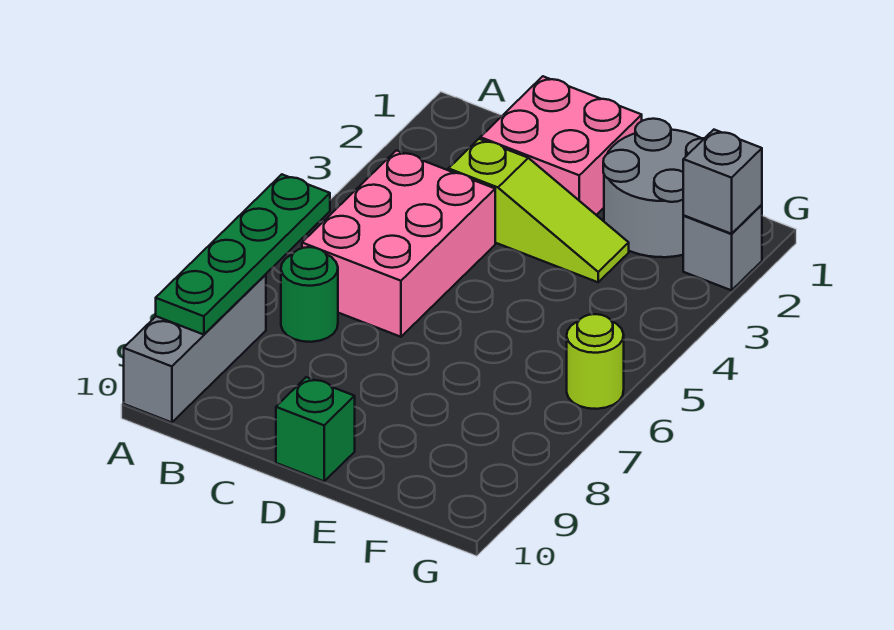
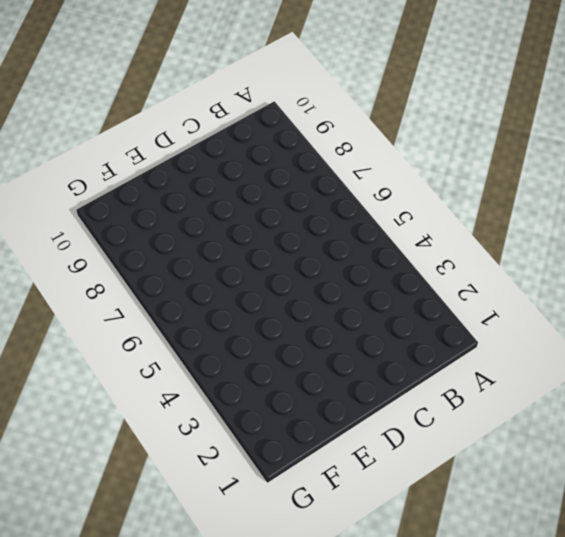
none -> grey 1x3 brick [124,274,266,422]
none -> pink 2x3 brick [302,150,495,337]

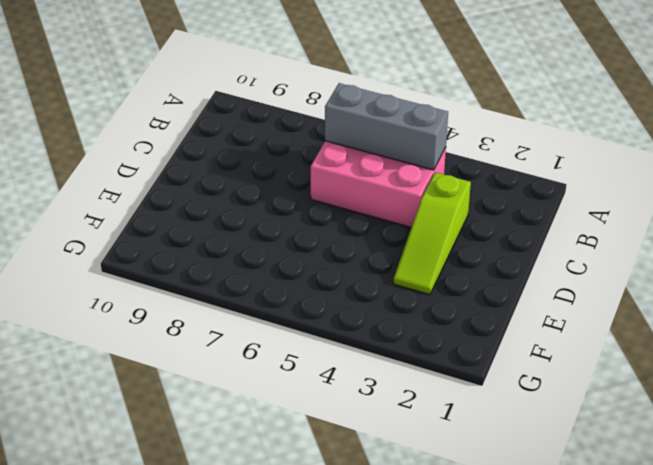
grey 1x3 brick [325,83,448,170] -> grey 1x3 brick moved to [124,274,266,422]
none -> green 1x1 round brick [281,247,338,342]
none -> pink 2x2 brick [480,76,642,215]

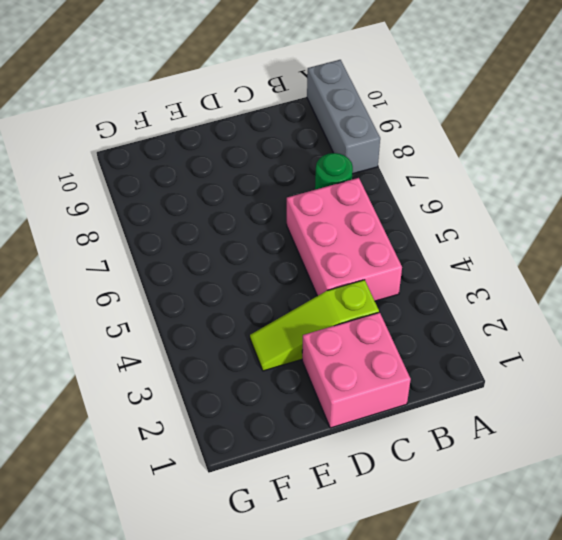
none -> green 1x1 brick [276,377,355,481]
none -> grey 2x2 round brick [603,119,704,257]

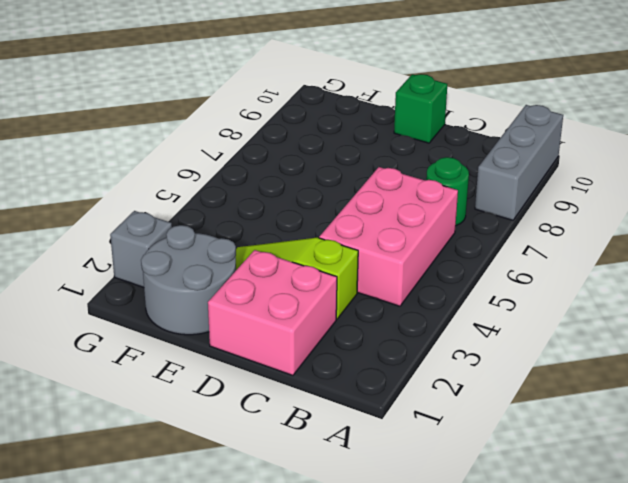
none -> lime 1x1 round brick [567,314,624,409]
none -> green 1x4 plate [156,174,330,335]

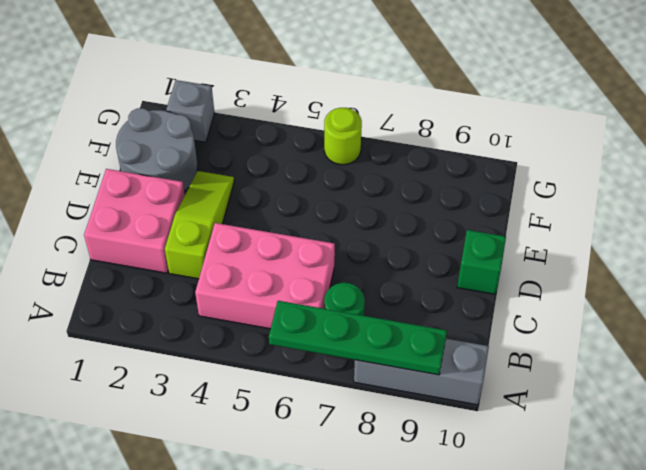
none -> grey 1x1 brick [683,130,762,234]

